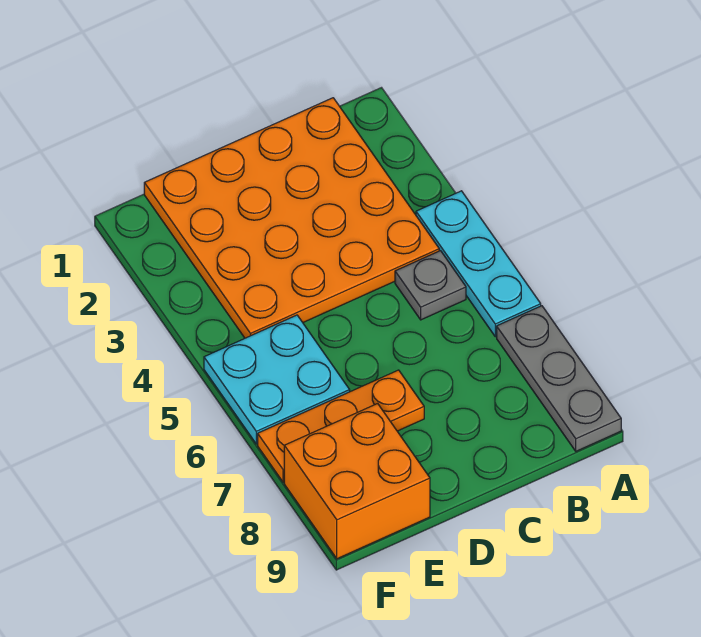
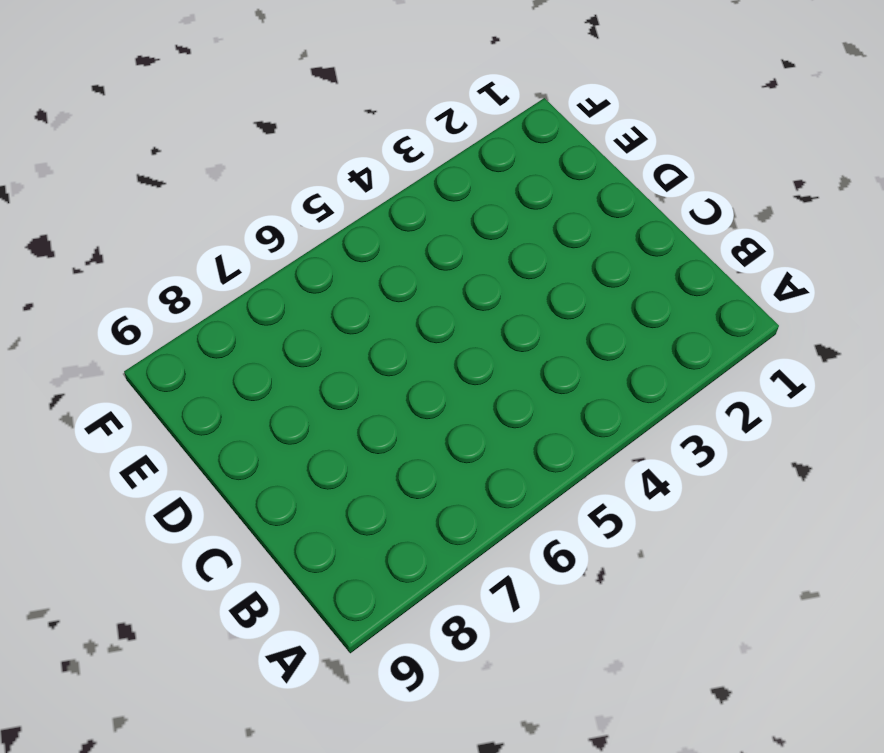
none -> cyan 1x3 plate [416,191,541,337]
none -> grey 1x3 plate [497,306,621,451]

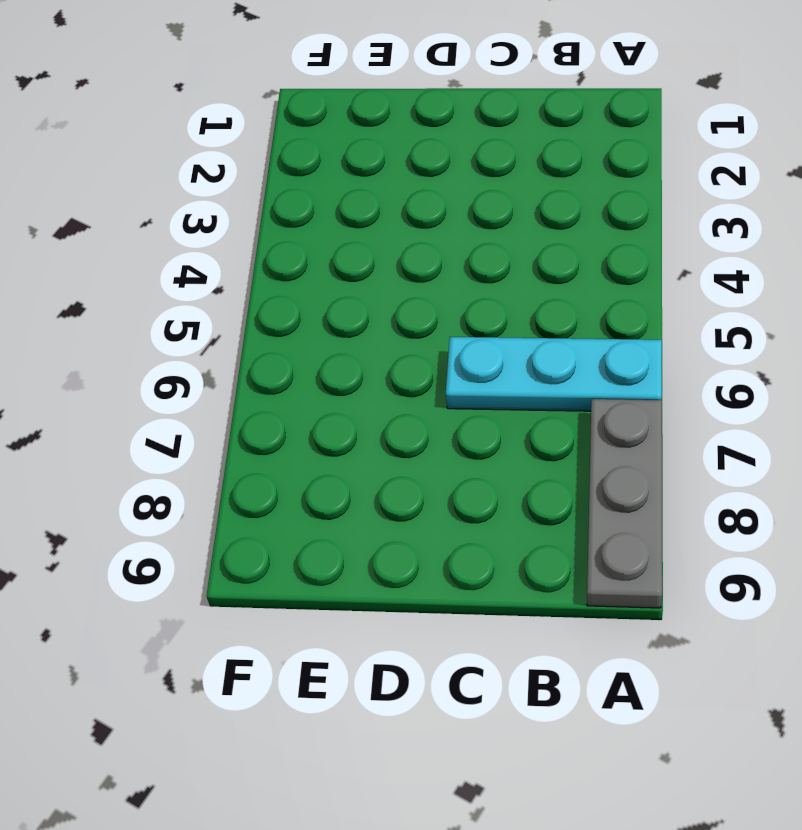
cyan 1x3 plate [446,337,662,411] -> cyan 1x3 plate turned to [416,191,541,337]
none -> orange 4x4 plate [144,98,439,338]
none -> grey 1x1 plate [395,251,466,320]

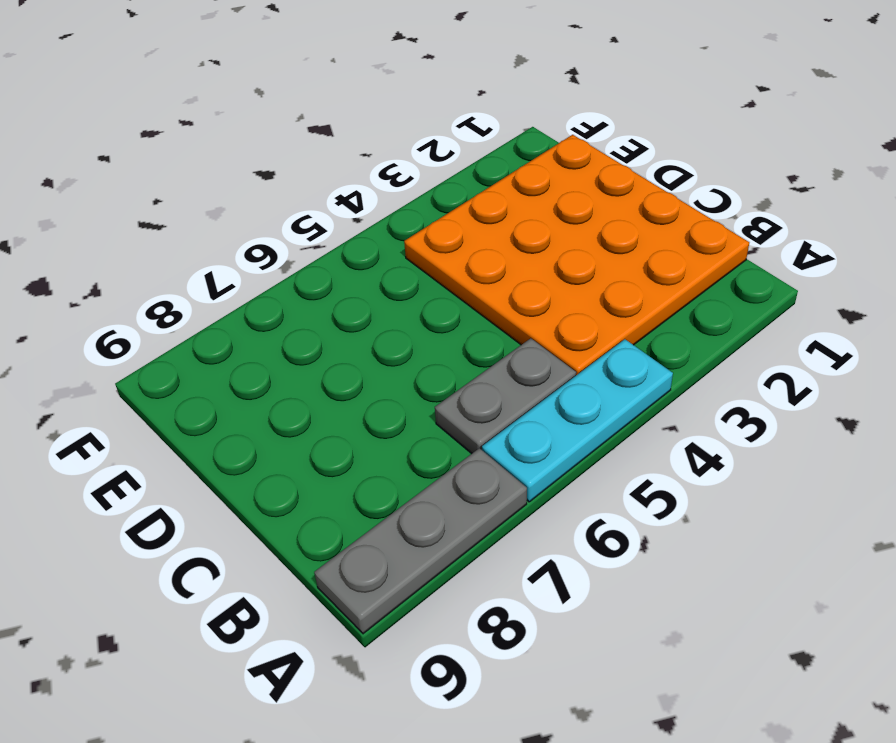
grey 1x2 plate [435,338,576,454] -> grey 1x1 plate [395,251,466,320]
none -> orange 1x3 plate [258,370,424,482]
none -> cyan 2x2 plate [204,315,350,444]

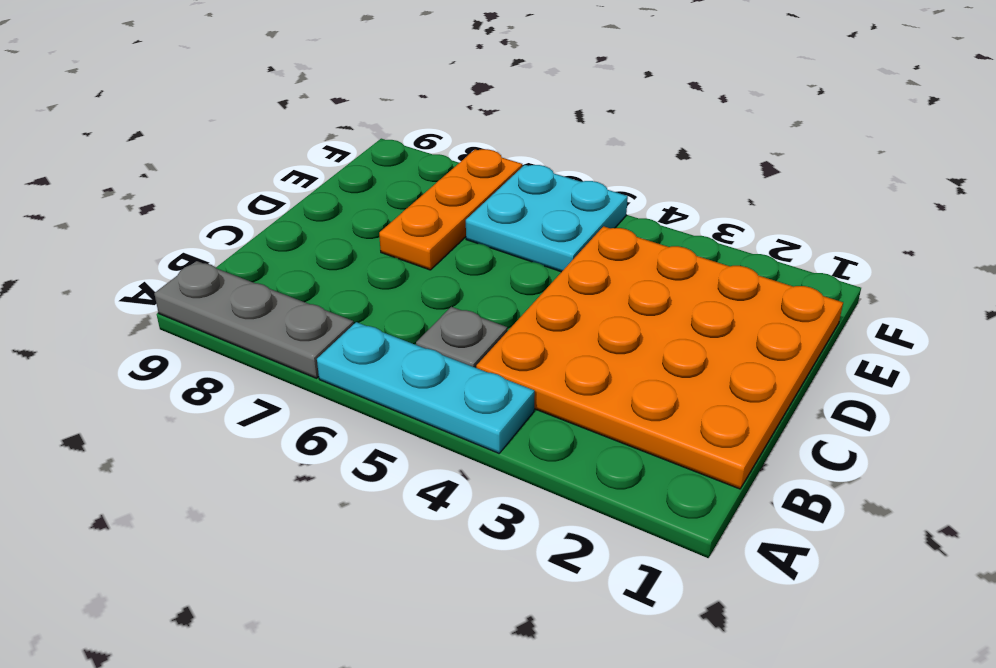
none -> orange 2x2 brick [284,404,430,559]

